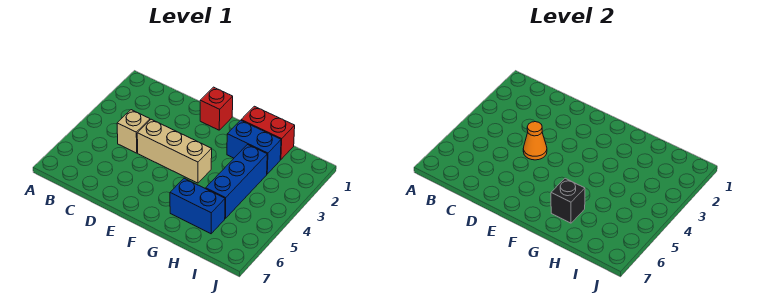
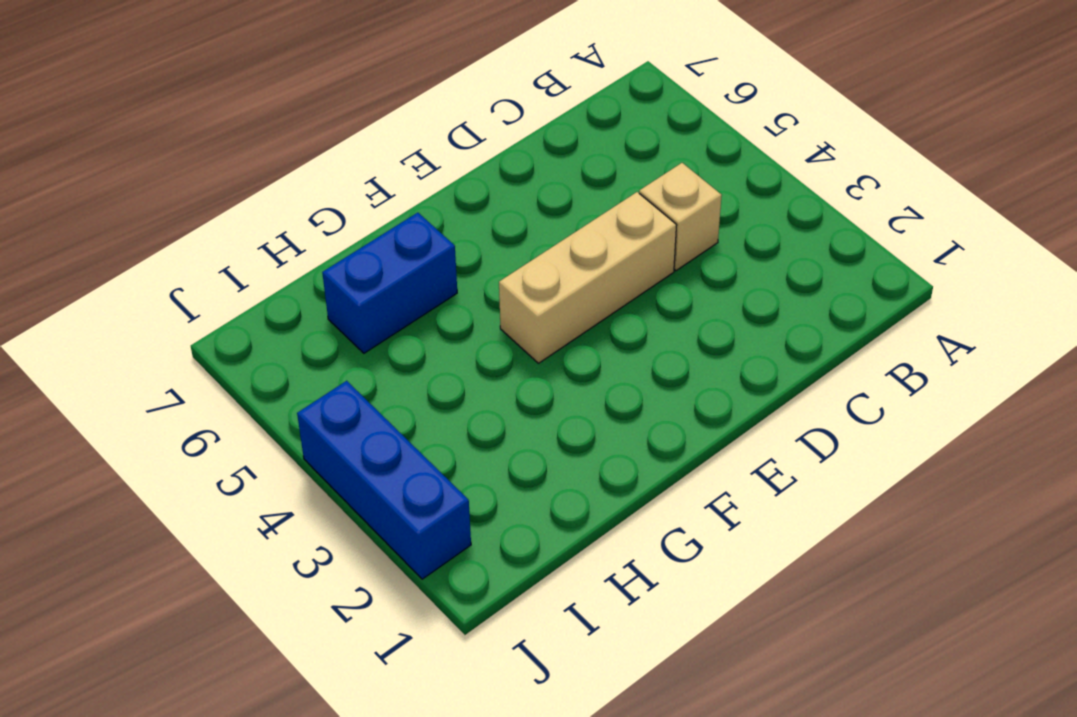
blue 1x3 brick [297,381,471,579] -> blue 1x3 brick moved to [205,145,267,218]
none -> red 1x1 brick [200,87,233,130]
none -> red 1x2 brick [241,106,295,160]

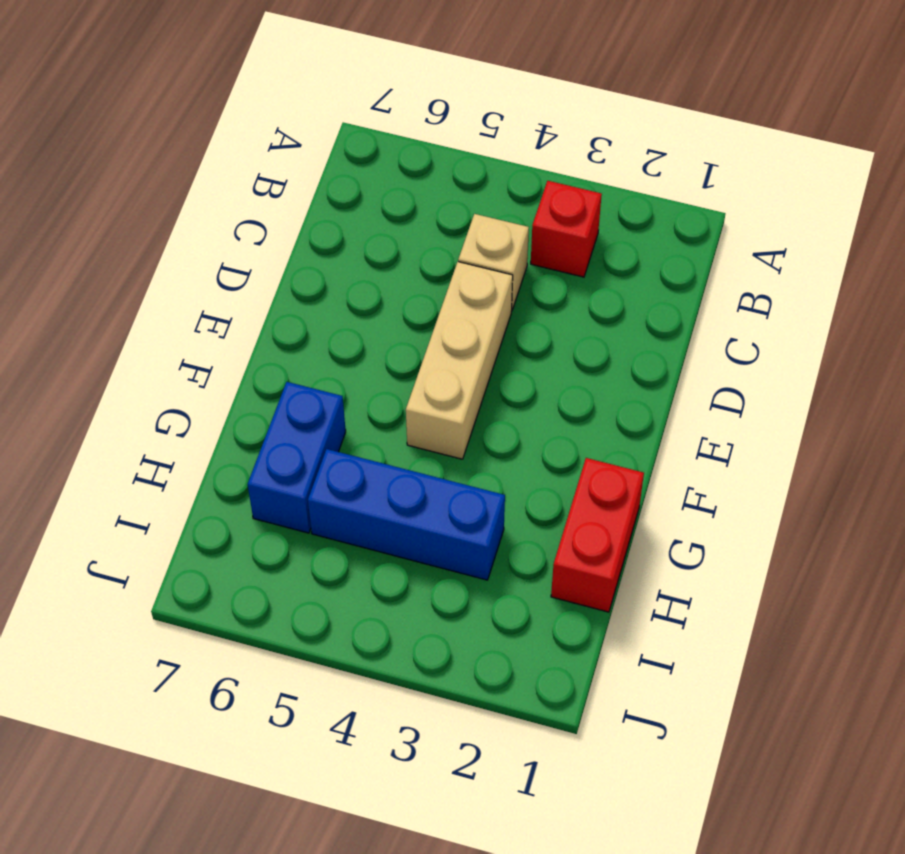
red 1x1 brick [531,181,602,277] -> red 1x1 brick moved to [200,87,233,130]
none -> blue 1x2 brick [227,120,281,174]
none -> orange 1x1 cone [523,122,547,160]

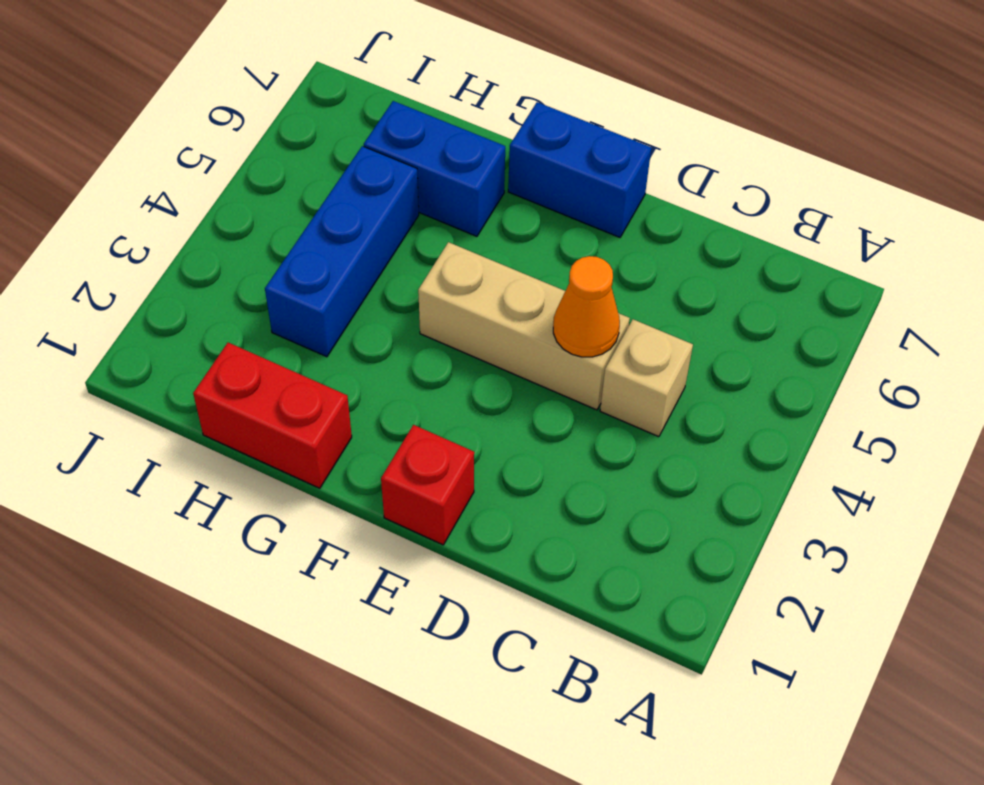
blue 1x2 brick [508,102,651,237] -> blue 1x2 brick moved to [227,120,281,174]
none -> black 1x1 brick [551,178,585,223]

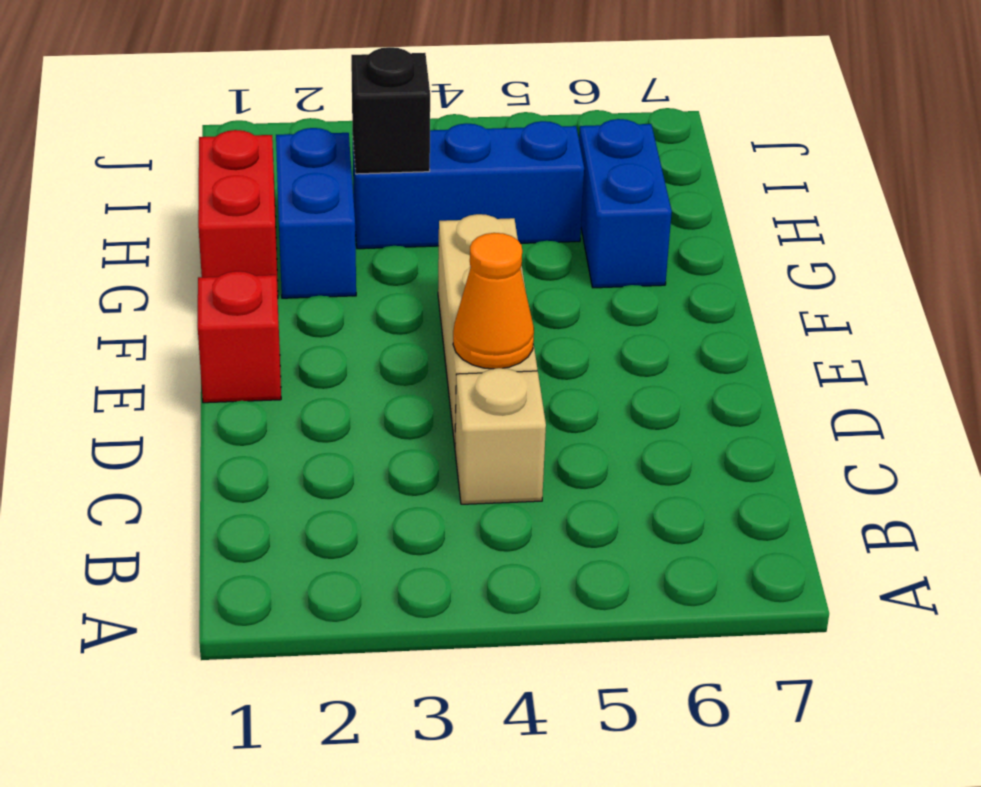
black 1x1 brick [351,47,430,174] -> black 1x1 brick moved to [551,178,585,223]

